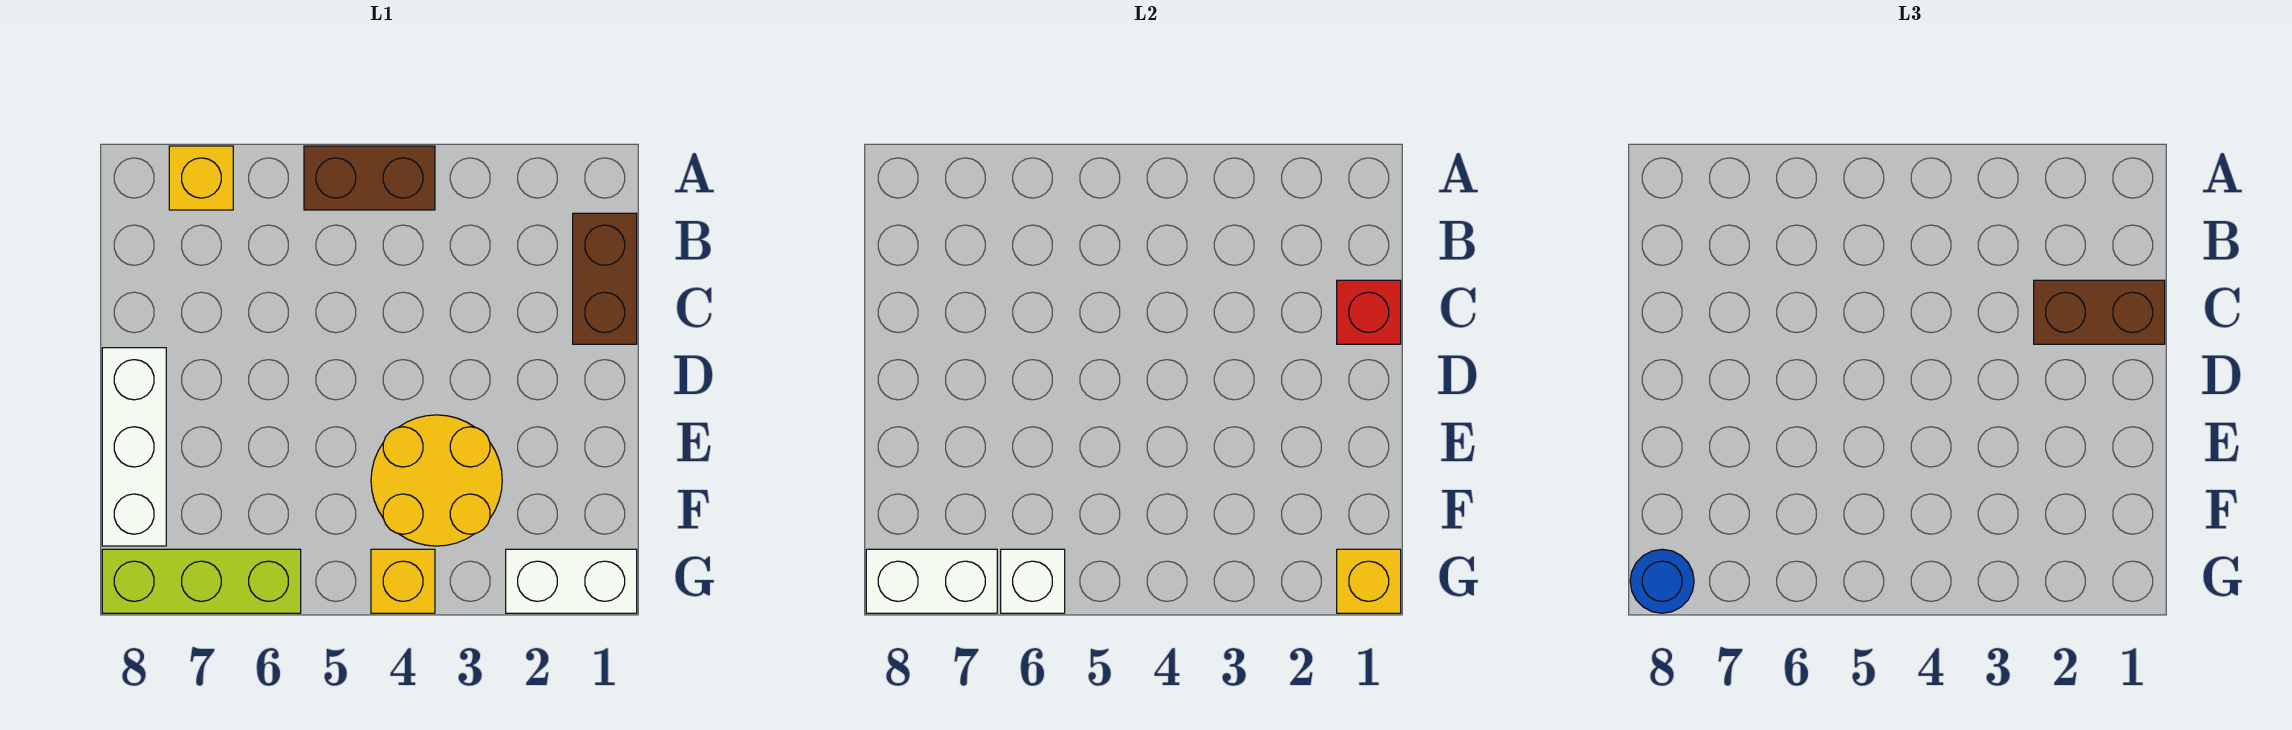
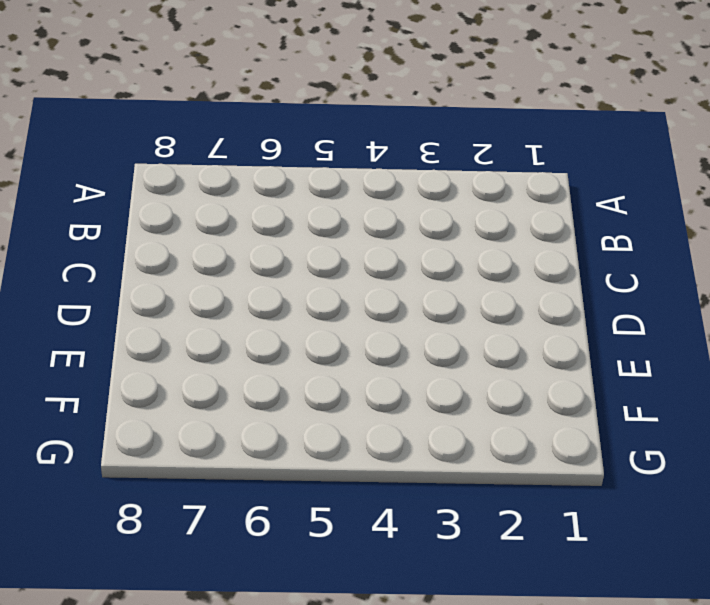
none -> brown 1x2 brick [304,146,435,210]
none -> yellow 1x1 brick [169,146,233,210]
none -> brown 1x2 brick [573,213,637,344]

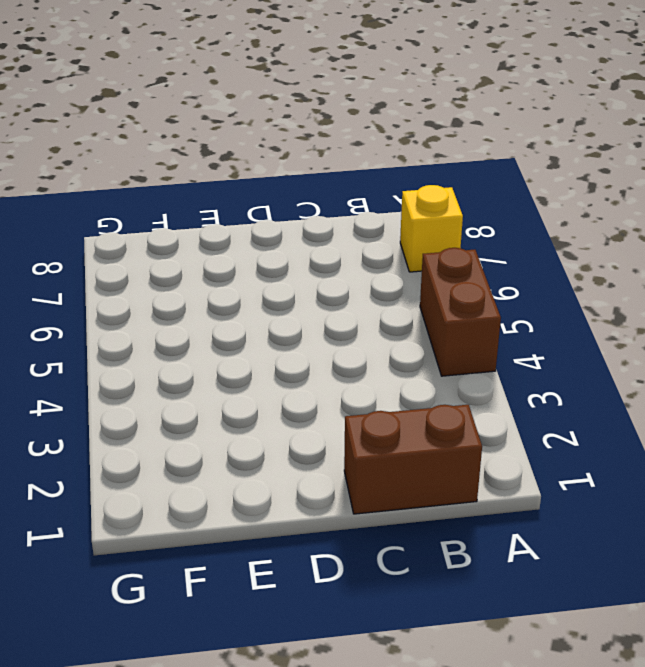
none -> white 1x3 brick [102,348,166,546]
none -> yellow 2x2 round brick [371,415,502,546]
none -> white 1x2 brick [506,549,637,613]

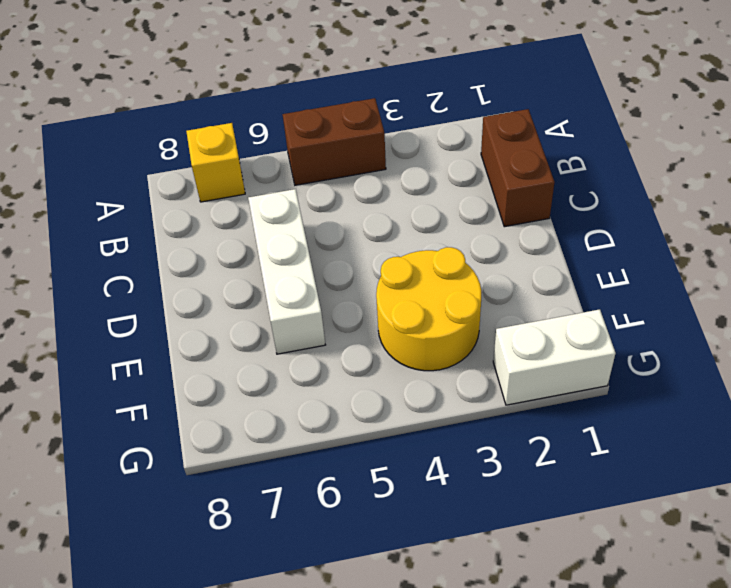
white 1x3 brick [248,189,325,354] -> white 1x3 brick moved to [102,348,166,546]
none -> yellow 1x1 brick [371,549,435,613]
none -> lime 1x3 brick [102,549,301,613]
none -> red 1x1 brick [1337,280,1401,344]

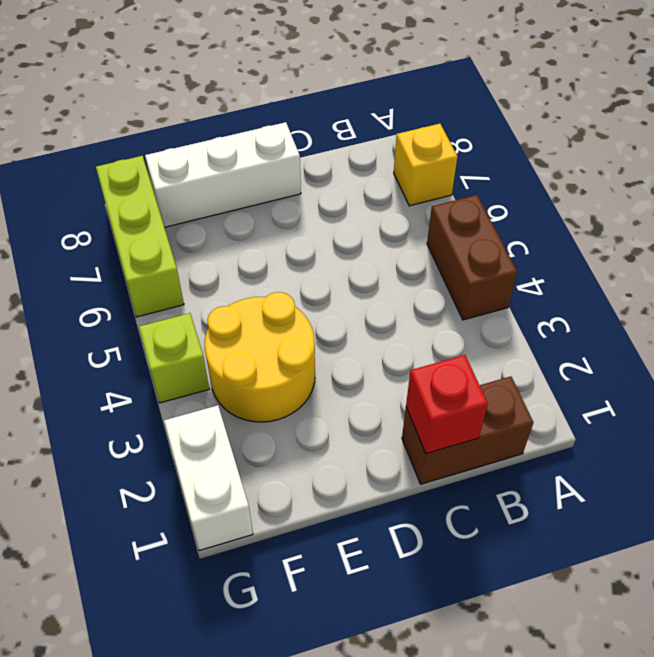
lime 1x1 brick [139,313,209,403] -> yellow 1x1 brick [371,549,435,613]
none -> yellow 1x1 brick [1337,549,1401,613]
none -> white 1x1 brick [1001,549,1065,613]
none -> white 1x2 brick [866,549,997,613]

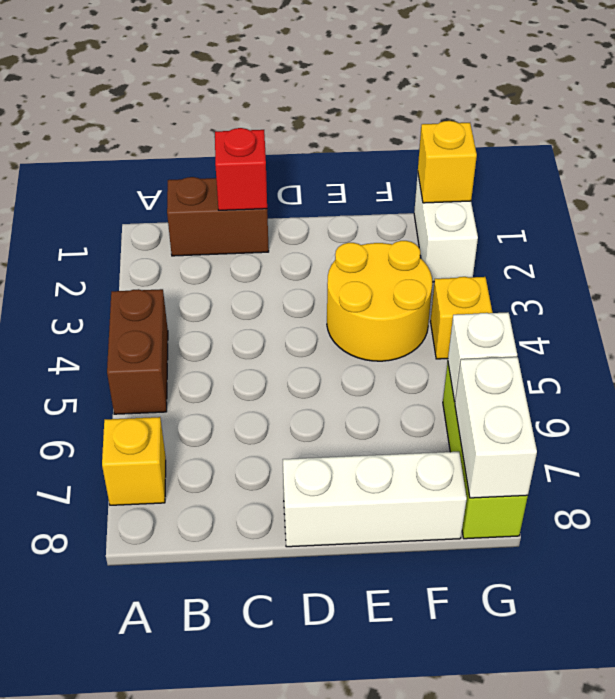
none -> brown 1x2 brick [2034,280,2165,344]
none -> blue 1x1 round brick [1630,549,1694,613]

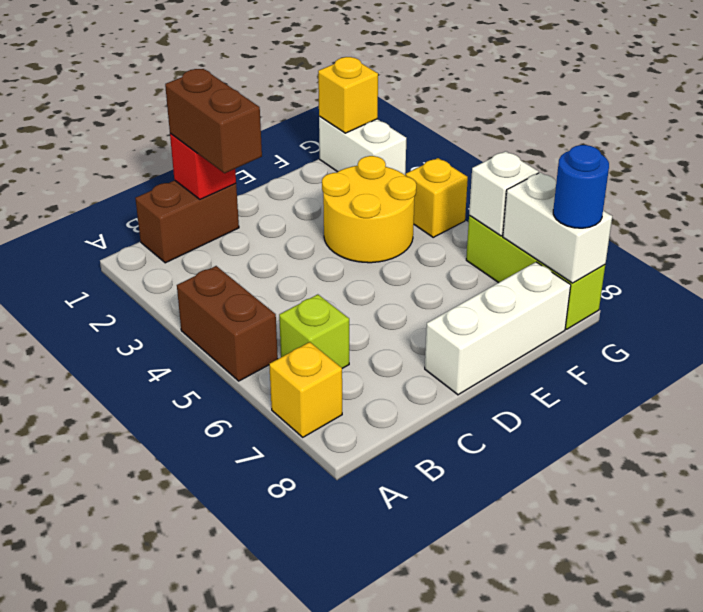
lime 1x1 brick [279,294,349,368] -> none

